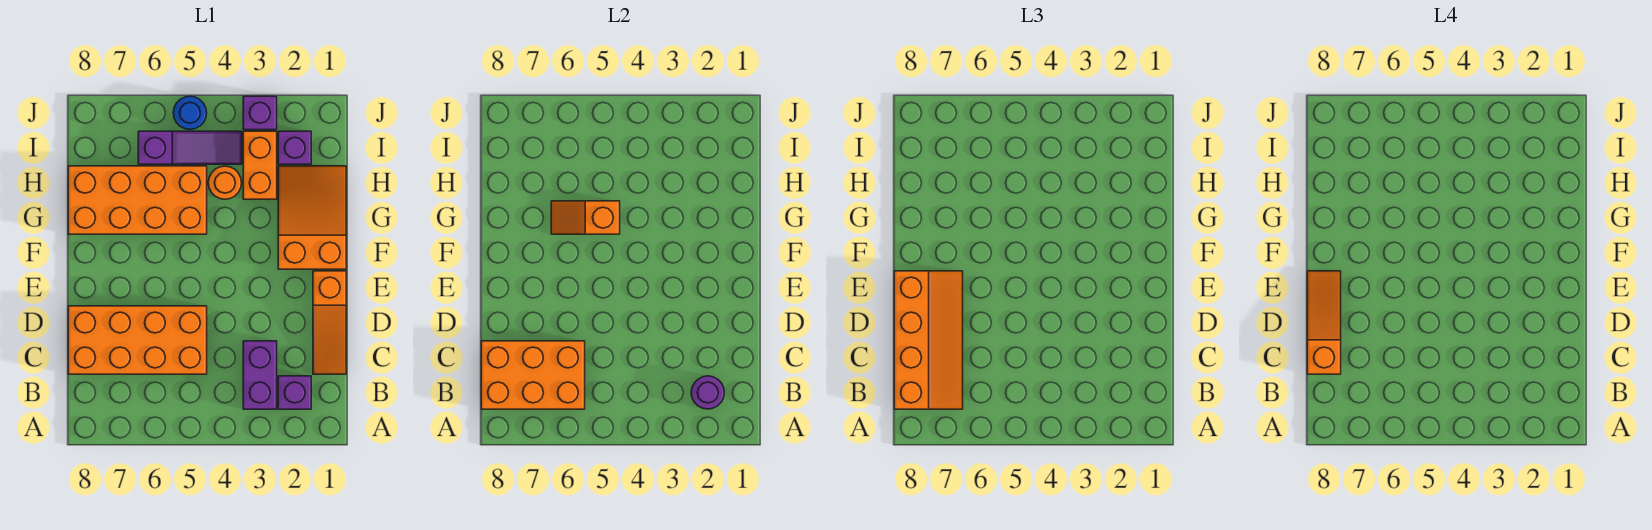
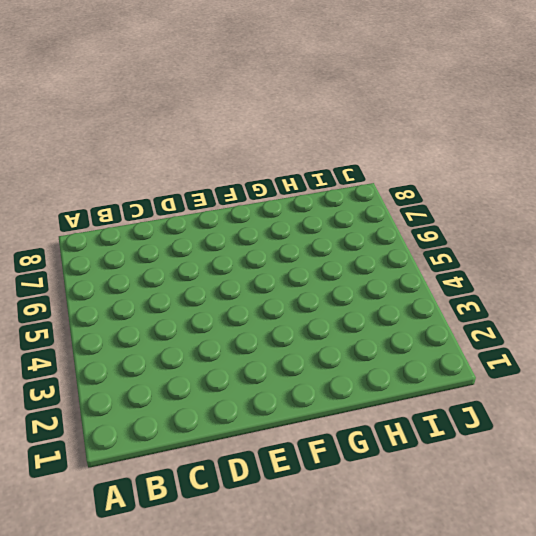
none -> purple 1x1 brick [278,376,311,409]
none -> purple 1x2 brick [243,341,277,409]
none -> orange 1x3 slope [313,271,346,374]

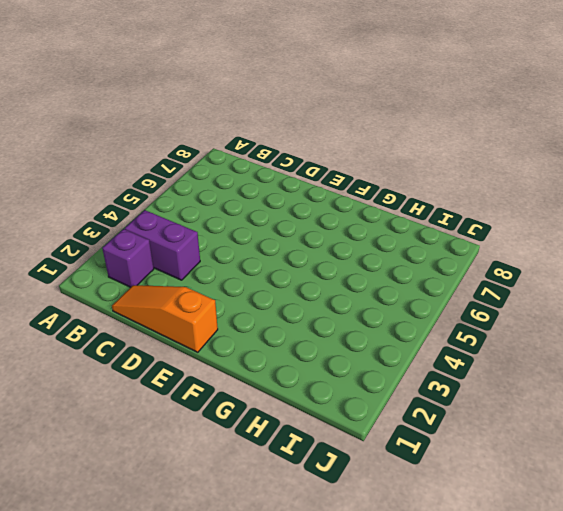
none -> orange 2x4 brick [68,306,207,374]
none -> orange 2x3 slope [278,166,346,269]
none -> orange 2x4 brick [68,166,207,234]

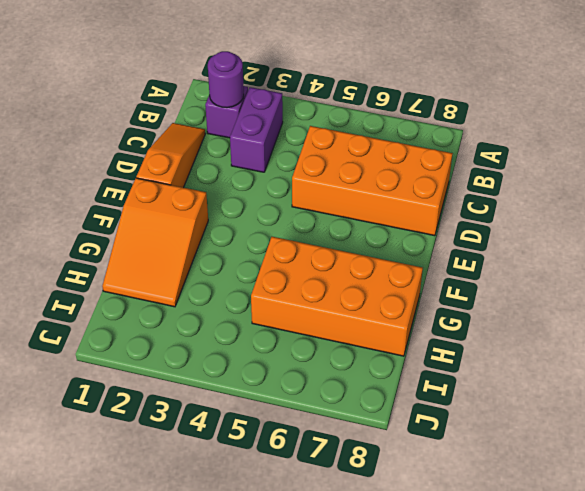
none -> orange 1x2 brick [243,131,277,199]
none -> orange 1x1 round brick [208,166,242,199]
none -> purple 1x1 brick [278,131,311,164]

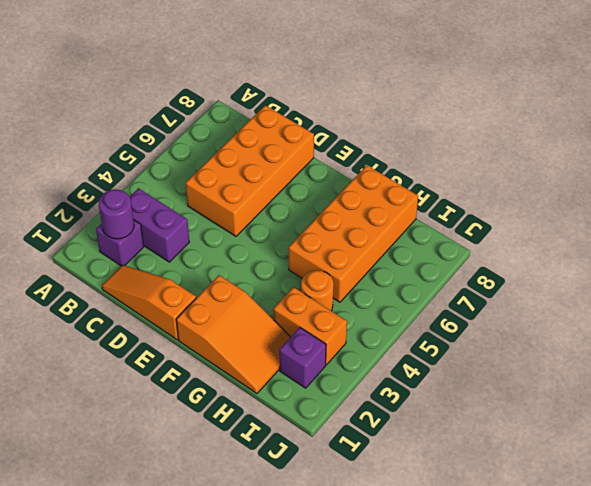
none -> purple 1x3 slope [138,131,242,164]
none -> purple 1x1 brick [243,96,277,130]
none -> blue 1x1 round brick [173,96,207,129]

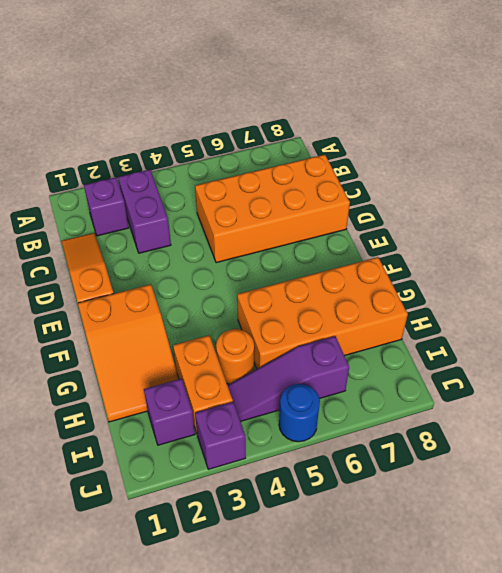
none -> purple 1x1 round brick [691,376,724,409]
none -> orange 2x3 brick [481,341,585,409]
none -> orange 1x2 slope [551,201,620,234]

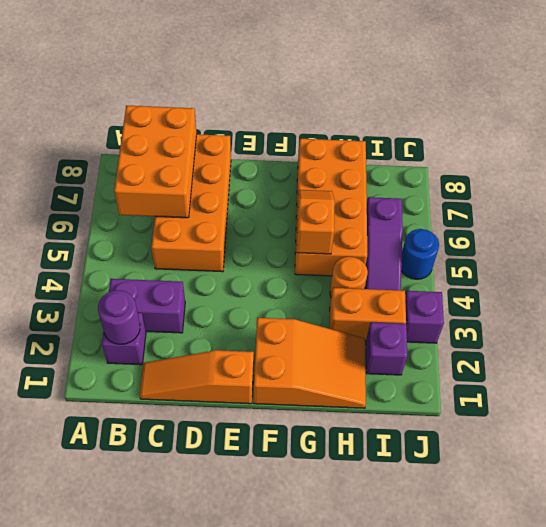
none -> orange 2x4 slope [894,271,963,409]
none -> orange 1x3 slope [1307,271,1341,374]

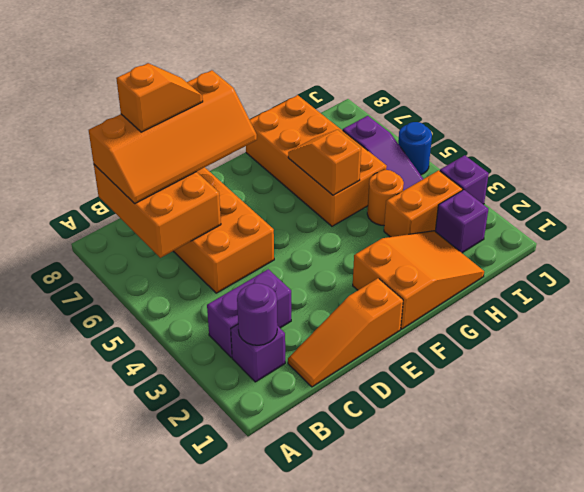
orange 1x2 slope [116,63,203,132] -> orange 1x3 slope [1307,271,1341,374]

